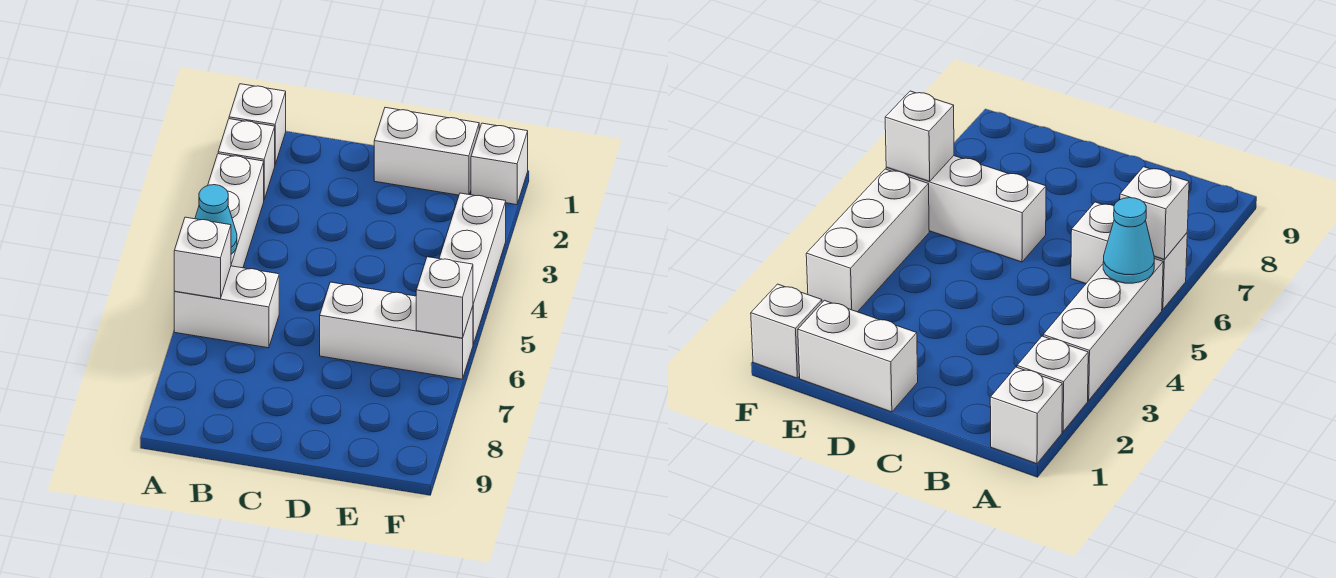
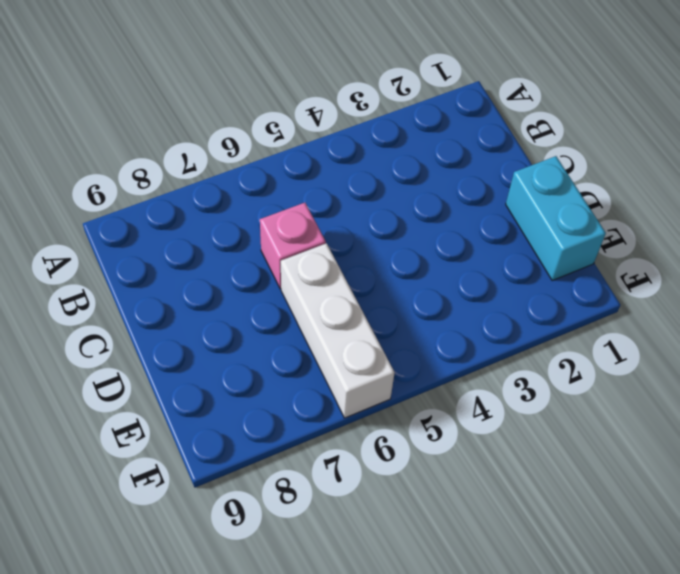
pink 1x1 brick [260,203,326,289] -> none
cyan 1x2 brick [506,156,606,280] -> white 1x2 brick [374,107,479,195]
none -> white 1x1 brick [229,84,286,164]
none -> white 1x1 brick [218,119,275,199]

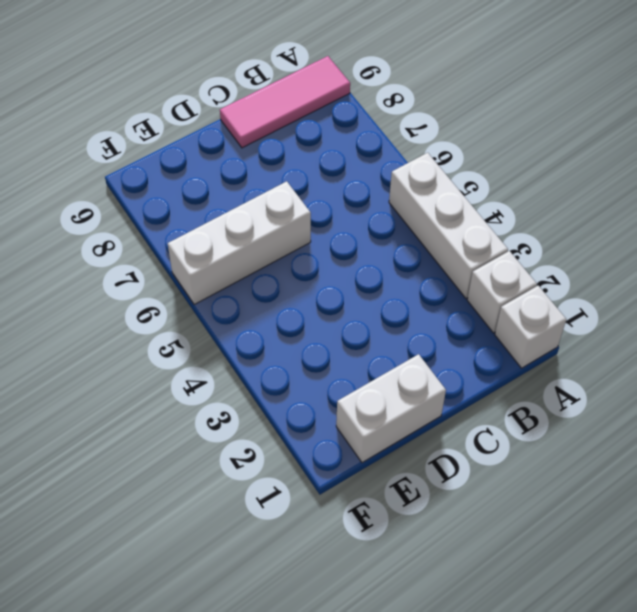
pink 1x3 tile [220,56,350,148] -> none
none -> white 1x2 brick [174,266,279,348]
none -> white 1x1 brick [471,123,528,205]

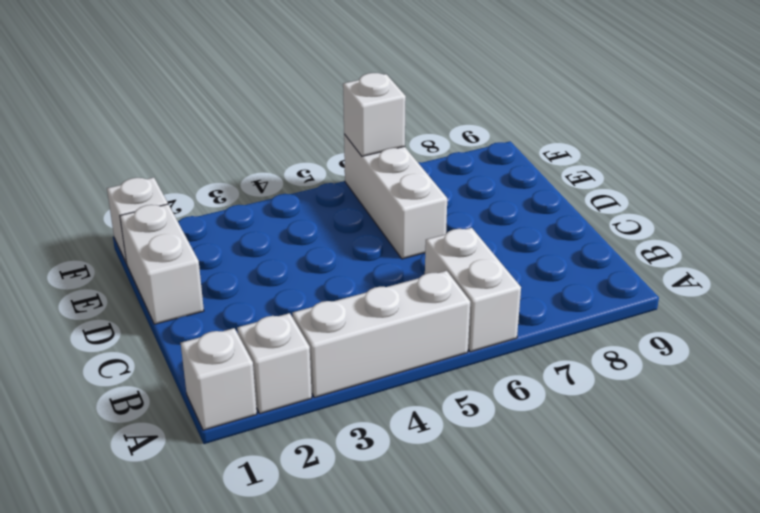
none -> white 1x3 brick [439,193,506,344]
none -> cyan 1x1 cone [195,185,237,254]

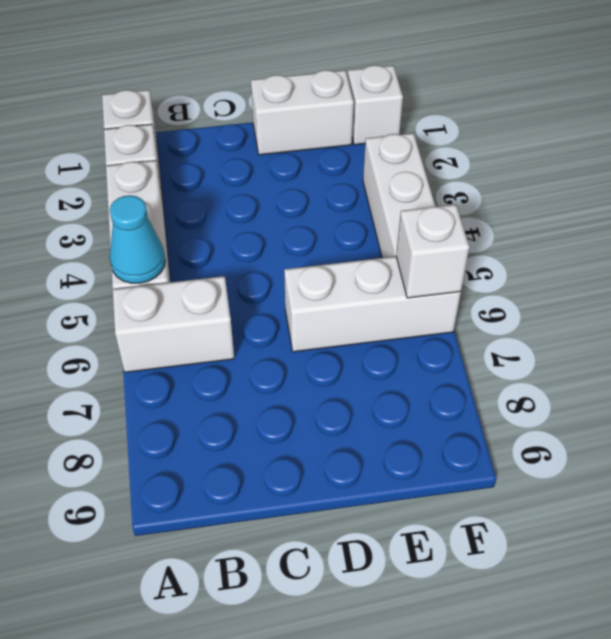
none -> white 1x1 brick [174,217,231,299]

